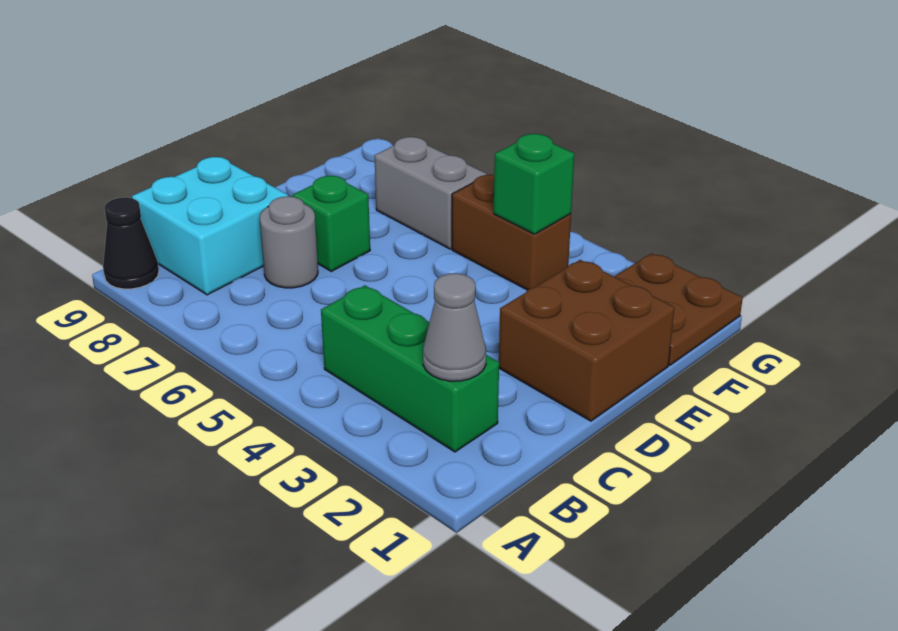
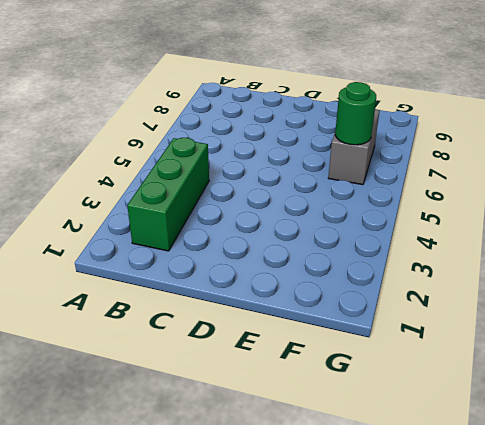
green 1x1 round brick [335,82,376,145] -> none
none -> black 1x1 cone [103,197,159,289]
none -> cyan 2x2 brick [132,157,288,295]

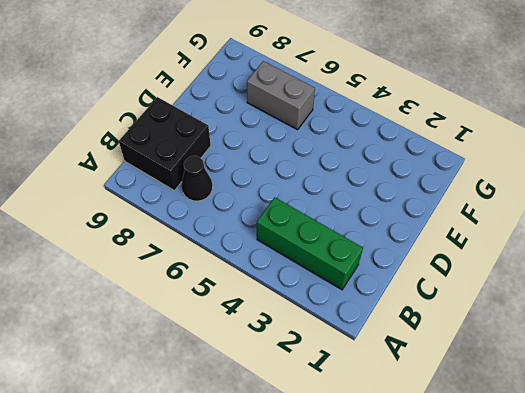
black 1x1 cone [181,156,213,201] -> black 1x1 cone moved to [103,197,159,289]
black 2x2 brick [119,97,211,191] -> cyan 2x2 brick [132,157,288,295]
none -> grey 1x1 round brick [260,196,318,288]
none -> brown 2x2 brick [499,260,674,421]

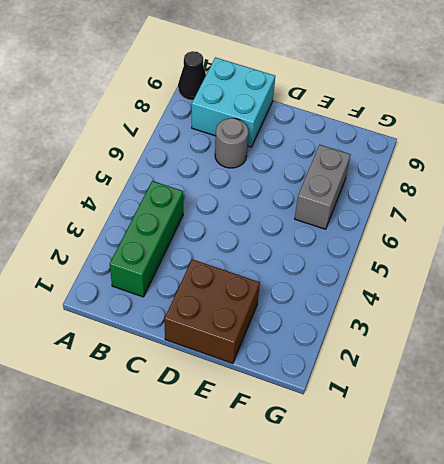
none -> green 1x1 brick [292,176,370,271]
none -> brown 2x2 plate [614,253,743,365]

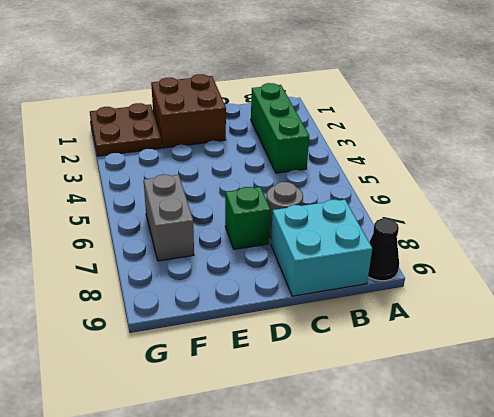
none -> brown 1x2 brick [452,175,571,290]
none -> grey 1x1 cone [423,273,486,381]

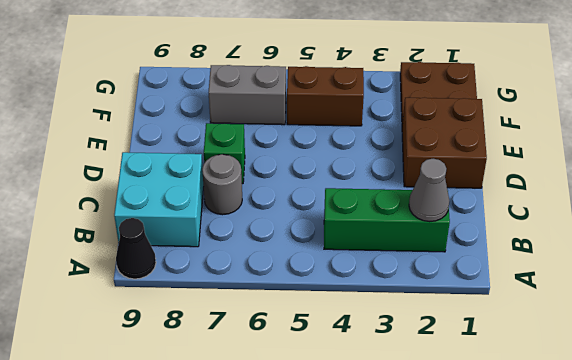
none -> green 1x1 brick [494,134,574,234]

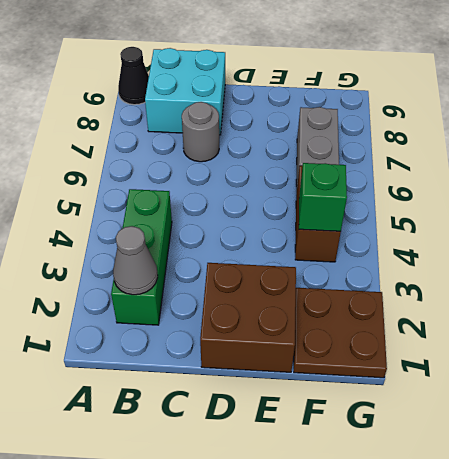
none -> green 1x1 brick [292,176,370,271]

